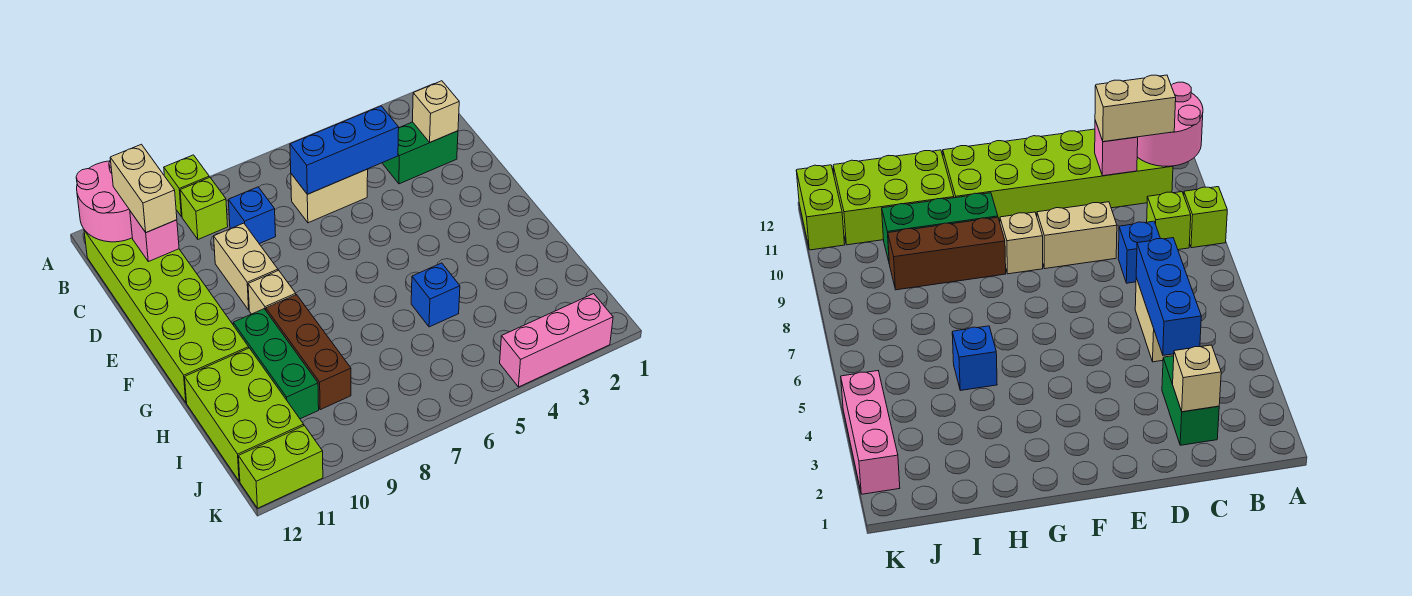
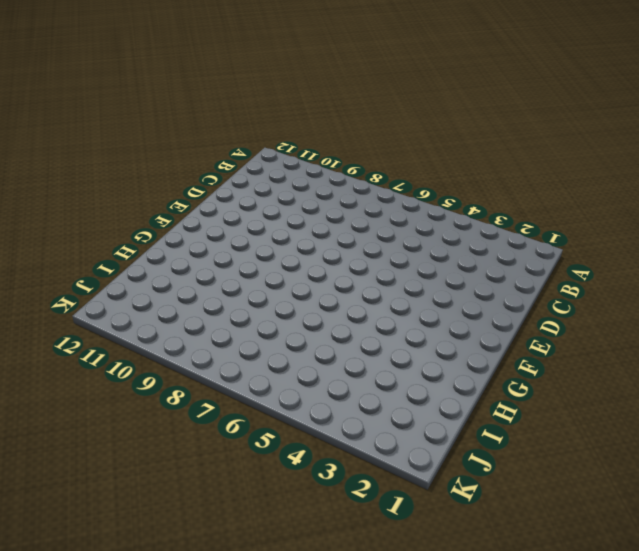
none -> lime 1x1 brick [164,155,209,217]
none -> lime 1x1 brick [180,177,228,239]
none -> lime 2x6 brick [84,230,249,403]

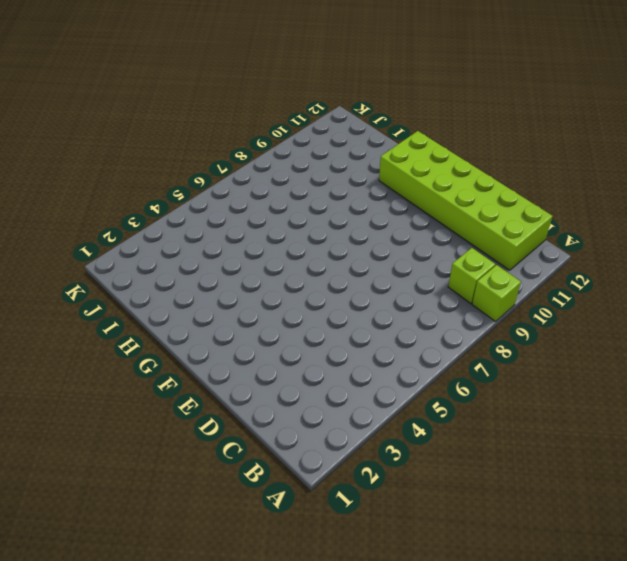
none -> green 1x2 brick [382,122,458,184]
none -> tan 1x2 brick [291,169,368,223]
none -> blue 1x1 brick [228,187,276,244]

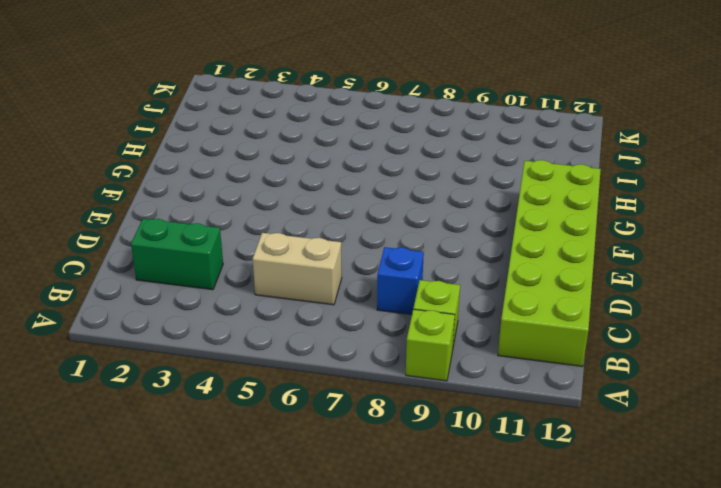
none -> tan 1x2 brick [214,223,278,310]
none -> tan 1x1 brick [248,270,296,314]
none -> brown 1x3 brick [266,295,351,410]

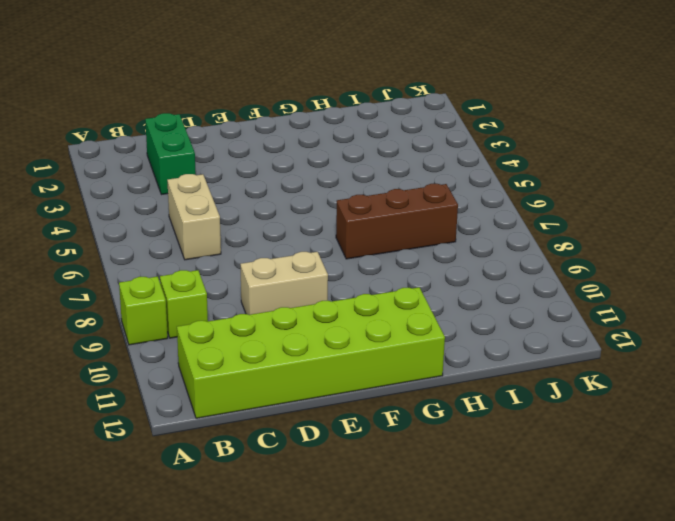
brown 1x3 brick [336,184,458,259] -> brown 1x3 brick moved to [266,295,351,410]
none -> blue 1x1 brick [228,187,276,244]
none -> tan 1x1 brick [248,270,296,314]
none -> green 1x3 brick [233,309,319,419]

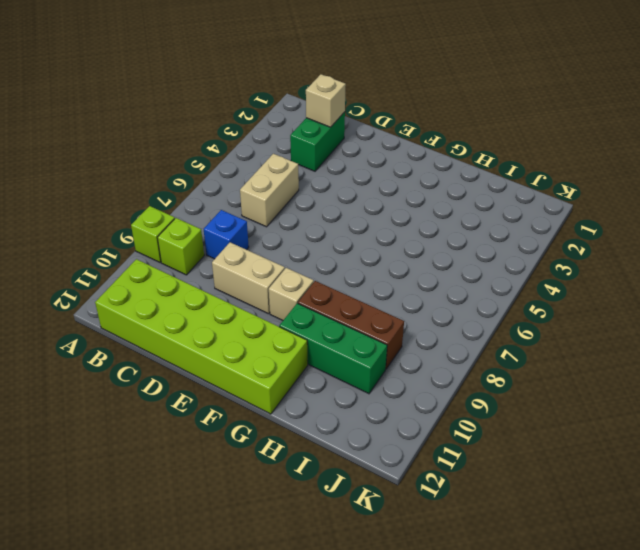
none -> blue 1x1 brick [411,263,460,327]
none -> lime 2x3 brick [185,348,304,481]
none -> pink 1x3 brick [500,294,613,387]

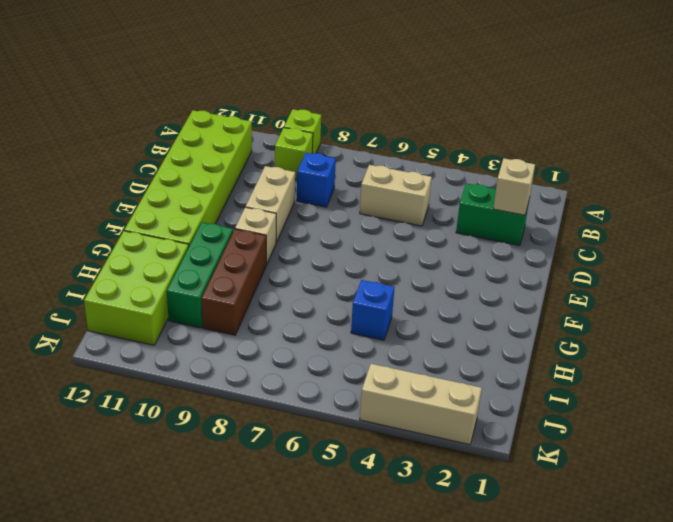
tan 1x3 brick [360,364,482,445] -> pink 1x3 brick [500,294,613,387]
none -> lime 1x2 brick [239,426,323,508]
none -> pink 2x2 round brick [76,160,132,242]
none -> blue 1x3 brick [290,106,399,194]

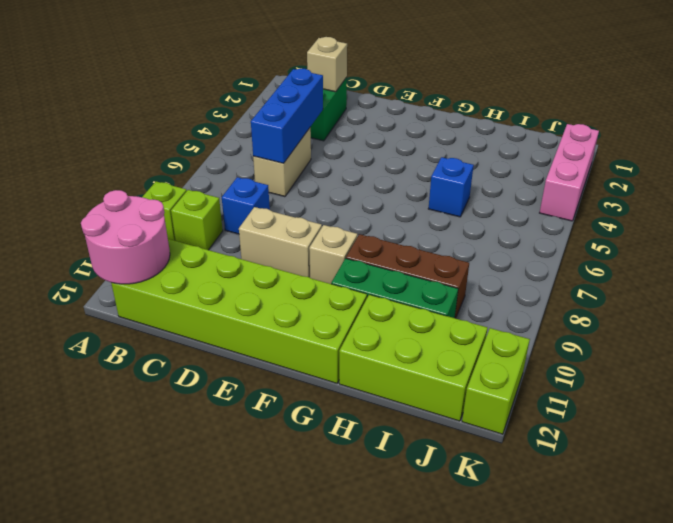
none -> pink 1x1 brick [130,211,179,262]
none -> tan 1x2 brick [110,144,177,233]

